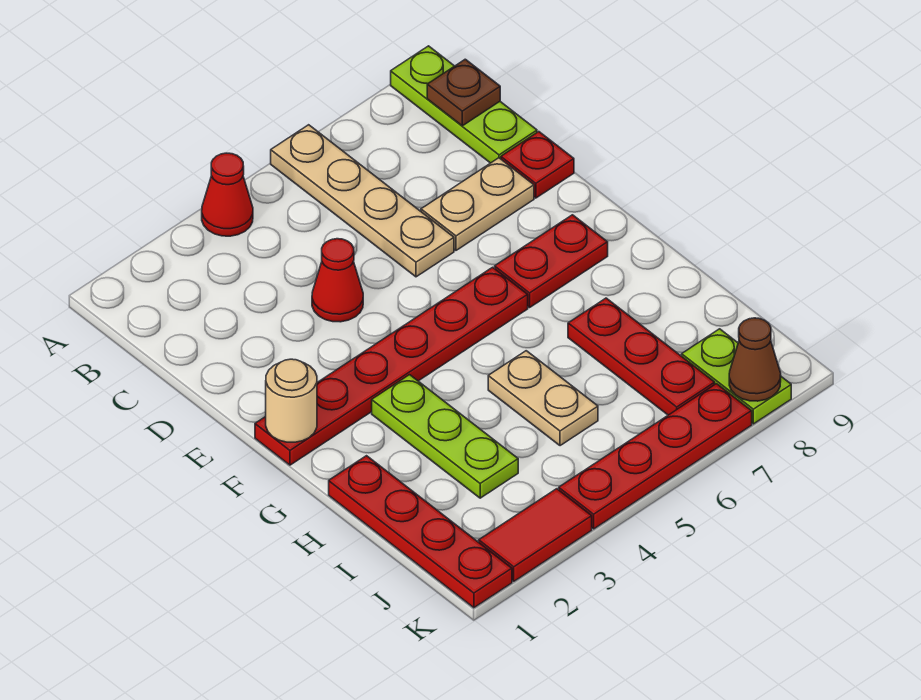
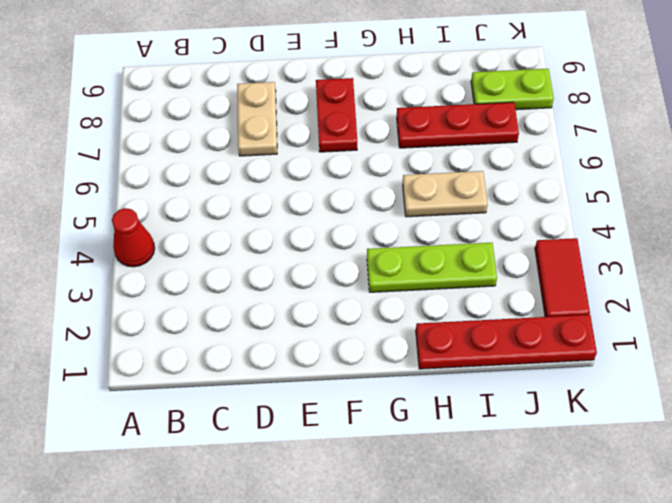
none -> tan 1x4 plate [271,125,454,277]
none -> lime 1x3 plate [391,46,537,163]
none -> red 1x1 cone [312,239,363,322]

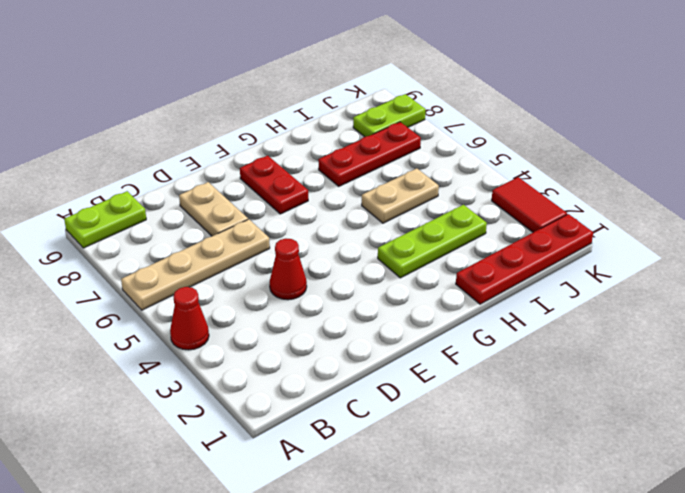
lime 1x2 plate [64,191,146,248] -> lime 1x3 plate [391,46,537,163]
none -> red 1x1 plate [501,132,574,198]
none -> red 1x6 plate [255,267,528,465]
none -> red 1x4 plate [559,384,752,529]

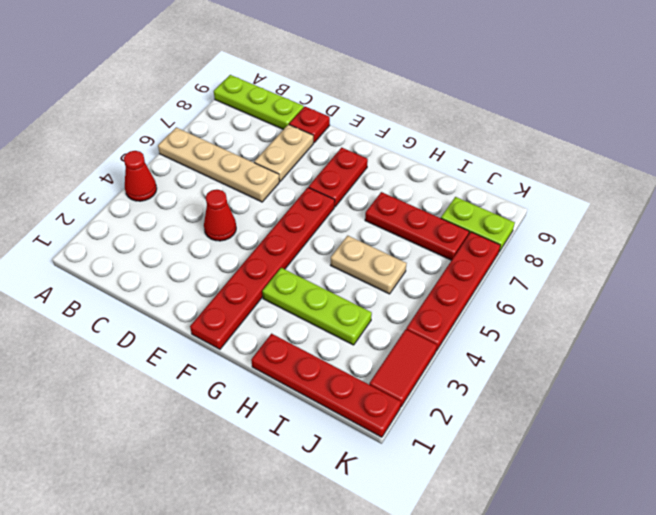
none -> brown 1x1 plate [427,59,500,126]
none -> tan 1x1 round brick [266,359,317,442]
none -> brown 1x1 cone [729,318,781,401]

